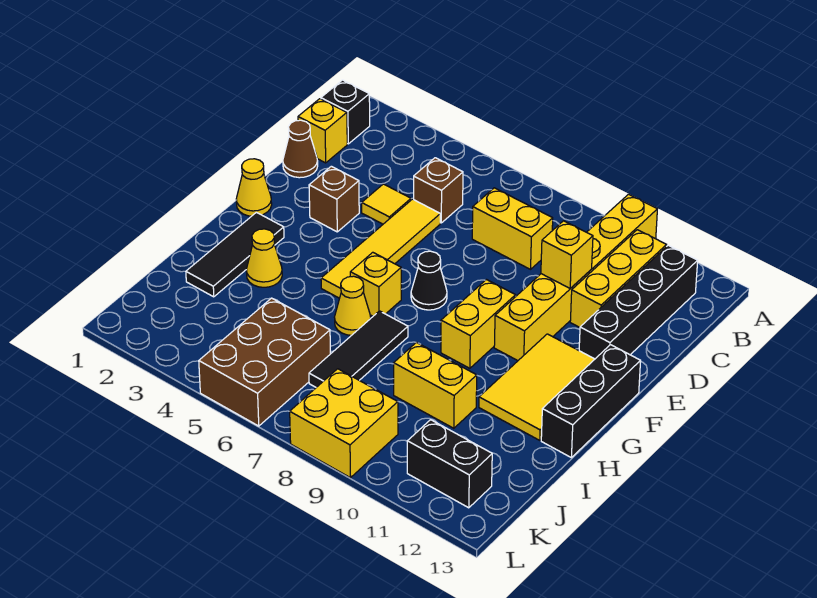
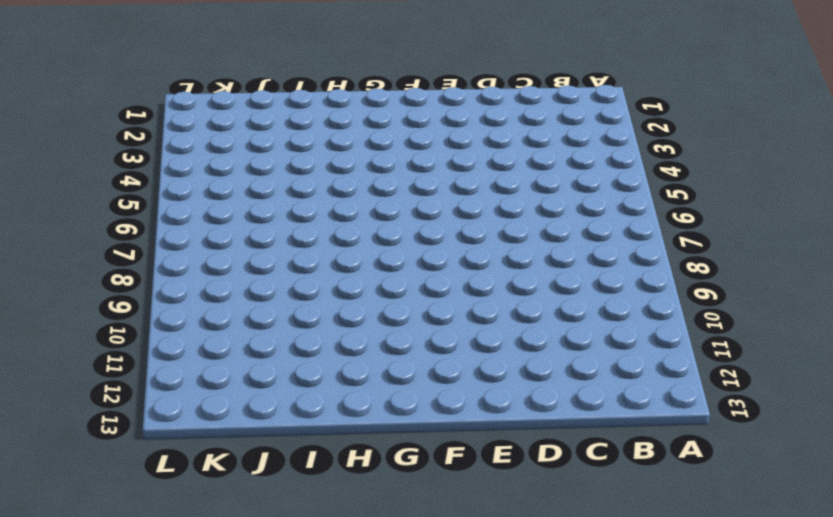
none -> yellow 1x6 brick [494,194,657,361]
none -> black 1x1 brick [321,80,370,144]
none -> yellow 1x3 brick [570,230,667,327]

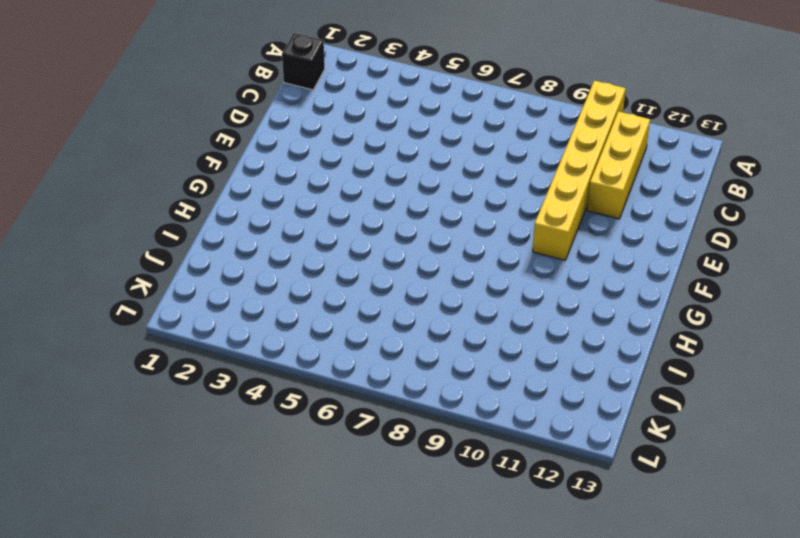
none -> black 1x4 brick [579,245,698,359]
none -> yellow 1x1 brick [298,99,347,163]
none -> brown 1x1 brick [414,158,463,223]

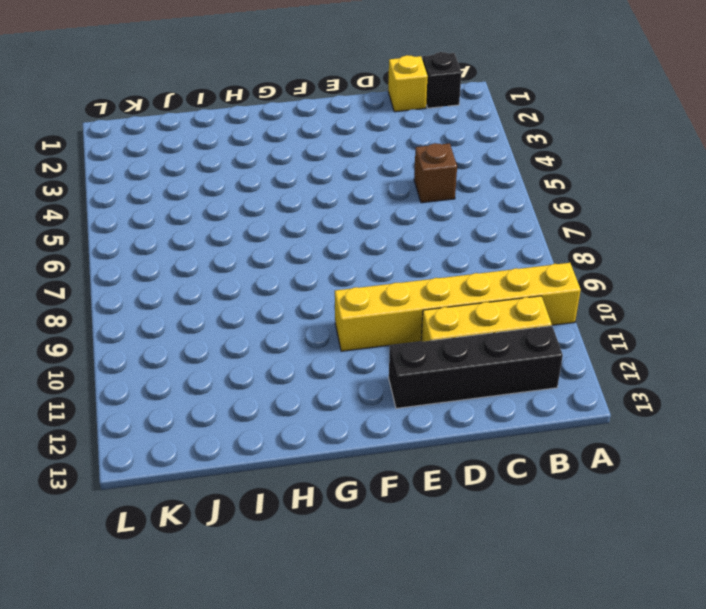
none -> yellow 1x2 brick [472,188,553,269]
none -> brown 1x1 cone [283,120,318,178]
none -> yellow 1x1 tile [362,184,411,224]

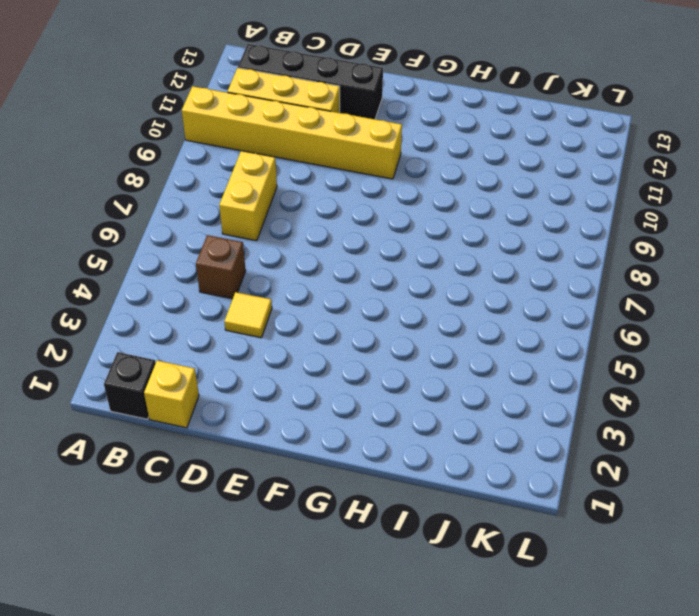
none -> brown 1x1 cone [283,120,318,178]
none -> yellow 1x4 tile [321,199,440,298]
none -> brown 1x1 brick [309,166,359,232]

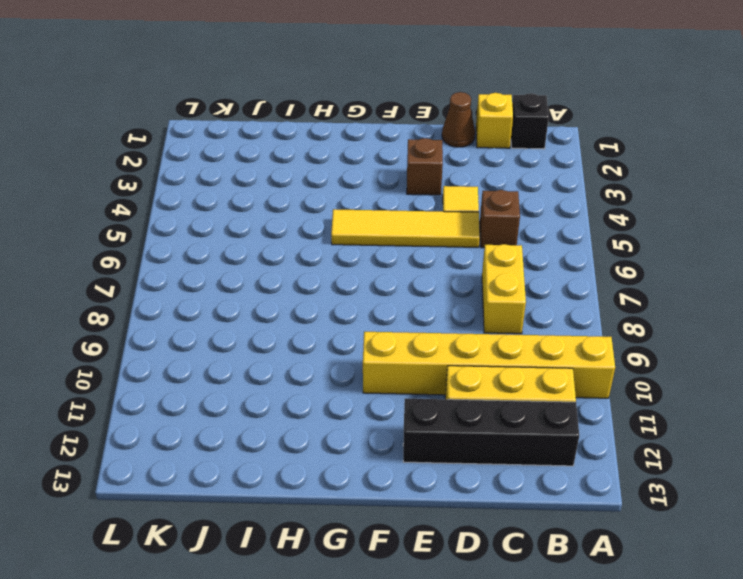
none -> yellow 1x1 cone [236,159,272,216]
none -> black 1x1 cone [411,251,447,310]
none -> yellow 1x2 brick [441,280,516,368]

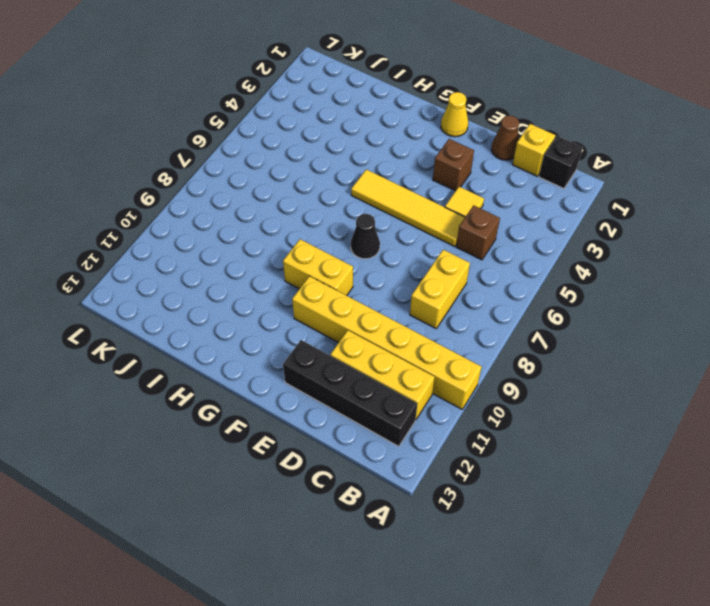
none -> yellow 2x3 tile [479,334,595,440]
none -> black 1x3 brick [541,345,641,457]
none -> black 1x3 tile [186,212,284,297]

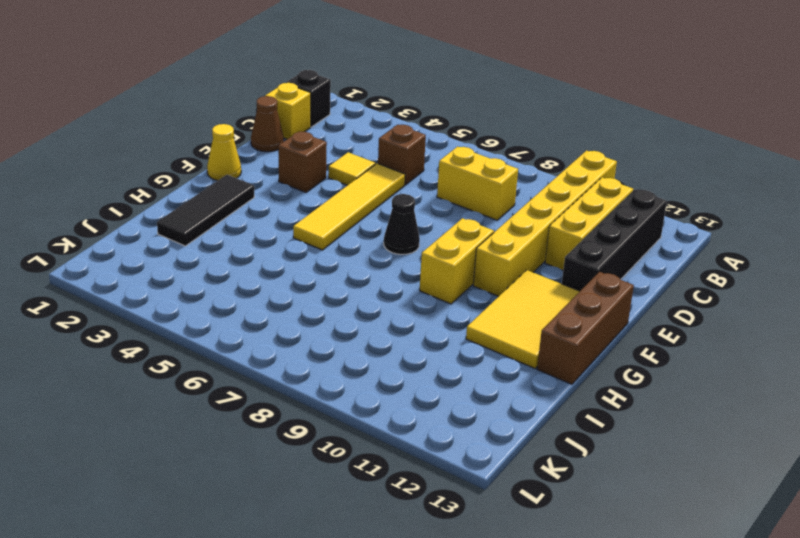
brown 1x3 brick [537,272,634,384] -> black 1x3 brick [541,345,641,457]
none -> yellow 1x1 brick [350,252,401,316]
none -> yellow 1x1 cone [246,229,282,287]
none -> yellow 1x1 cone [335,276,371,335]

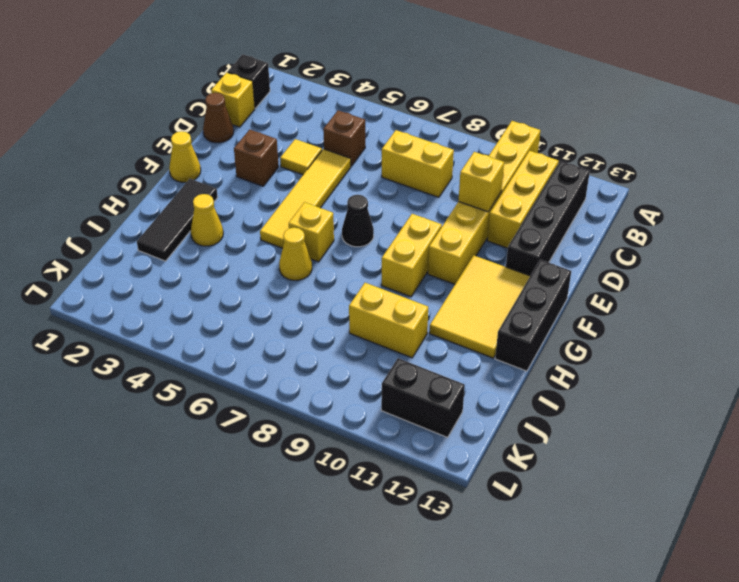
none -> black 1x3 tile [309,311,408,387]
none -> brown 2x3 brick [199,298,330,426]
none -> yellow 2x2 brick [290,369,398,478]

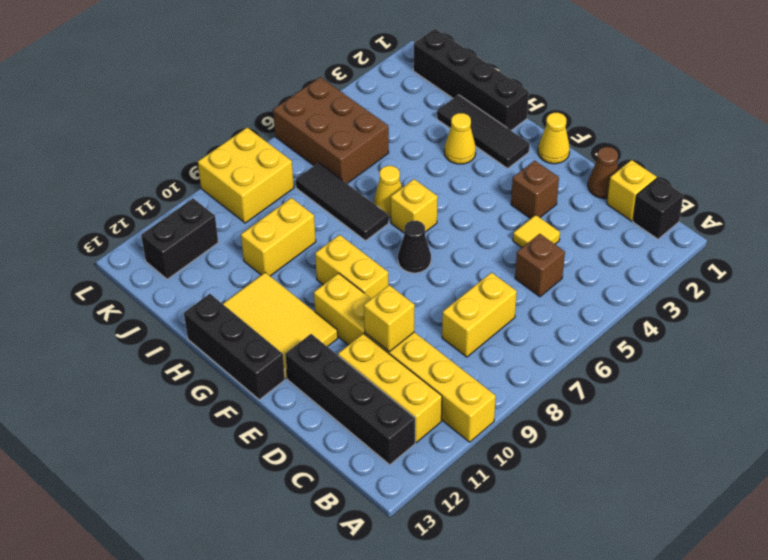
black 1x4 brick [413,29,529,130] -> none
none -> yellow 1x4 tile [321,199,440,298]

